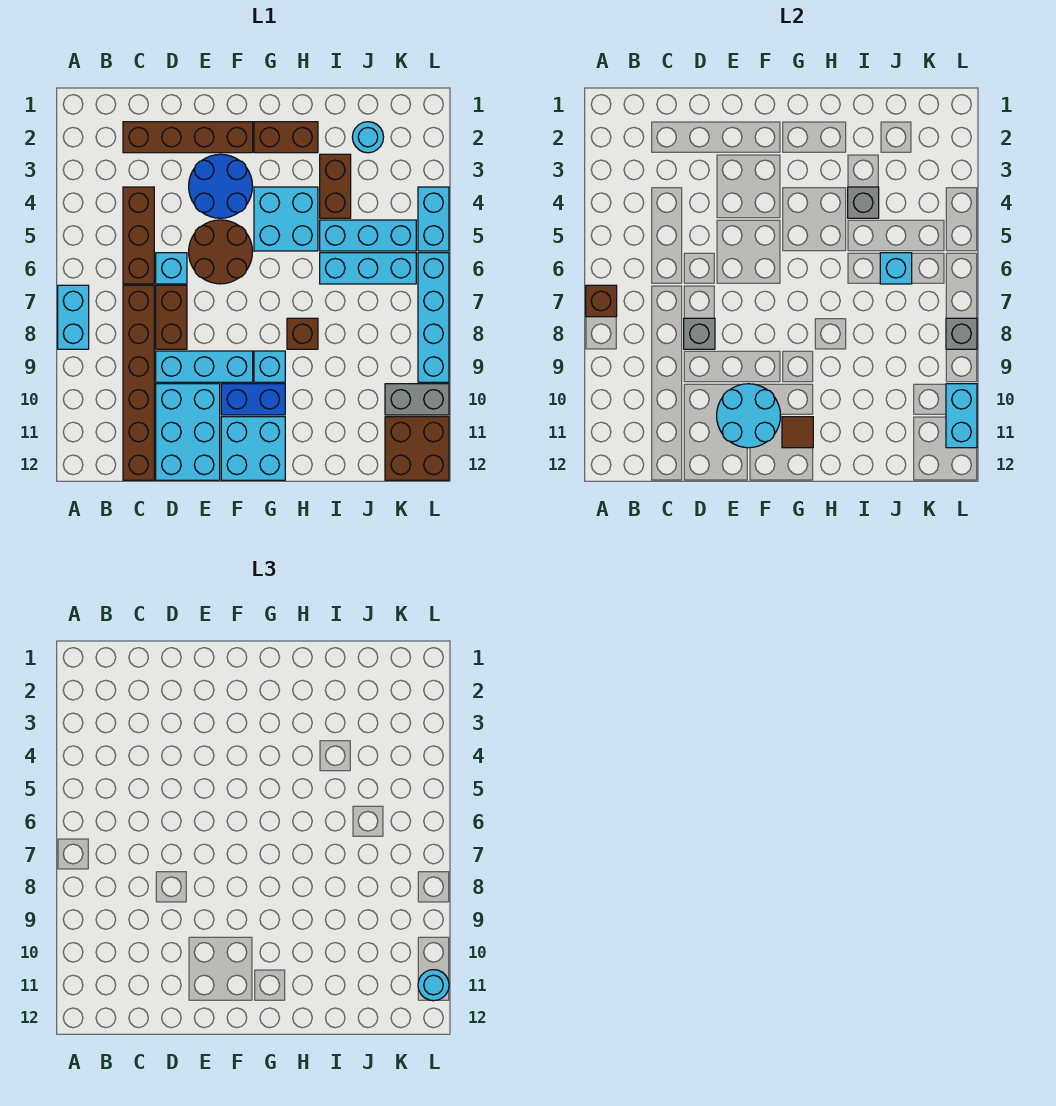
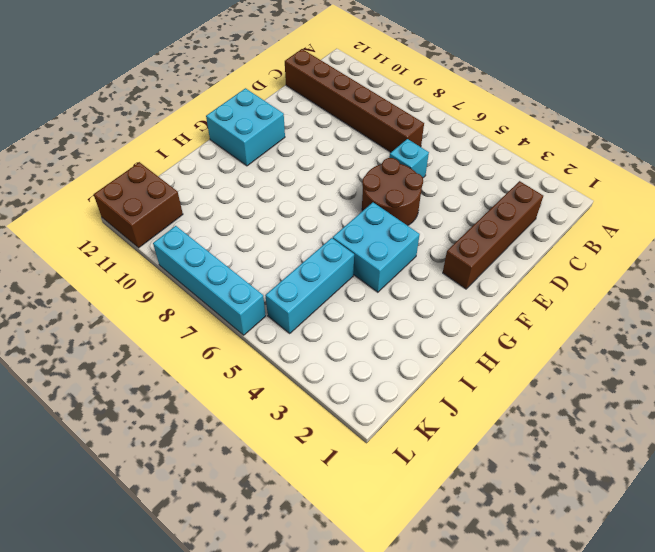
none -> cyan 1x2 brick [58,285,89,349]
none -> brown 1x3 brick [123,187,154,284]
none -> brown 1x2 brick [156,285,187,349]
none -> cyan 1x3 brick [156,351,253,382]

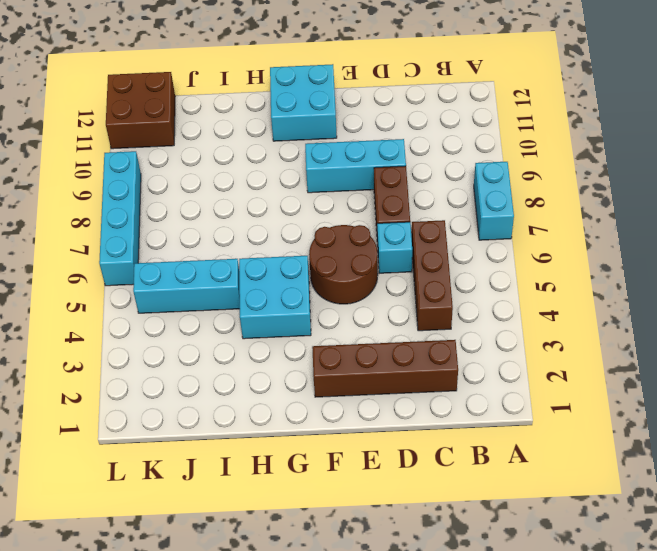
none -> brown 1x6 brick [123,285,154,480]
none -> cyan 2x3 brick [156,384,220,480]
none -> blue 2x2 round brick [189,154,253,218]
none -> blue 1x2 brick [221,384,285,415]

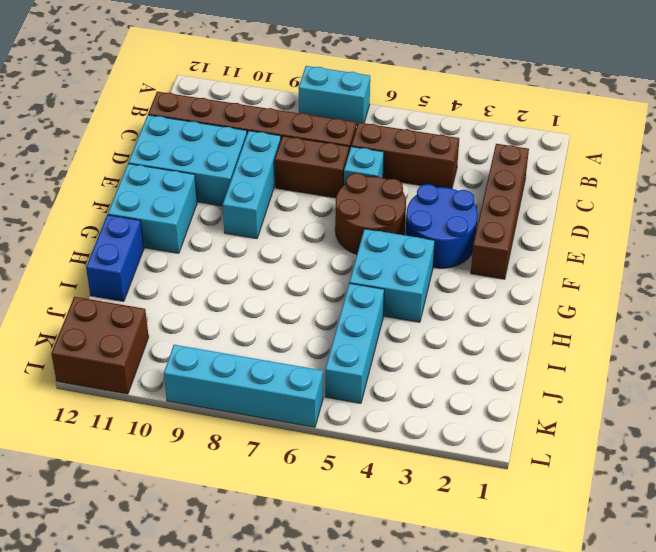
blue 1x2 brick [86,215,144,301] -> blue 1x2 brick moved to [221,384,285,415]
none -> brown 1x2 brick [254,122,318,153]
none -> cyan 1x1 brick [254,351,285,382]
none -> brown 1x1 brick [287,318,318,349]
none -> brown 1x2 brick [320,154,351,218]

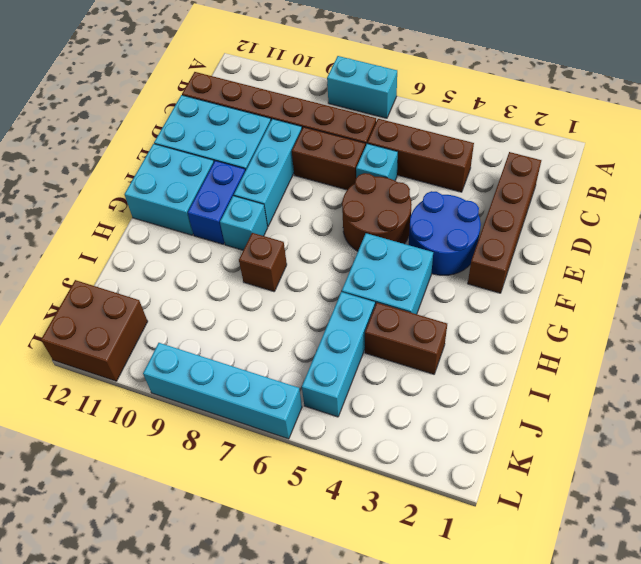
none -> brown 1x2 brick [254,122,318,153]
none -> cyan 1x3 brick [320,253,416,284]
none -> cyan 1x1 round brick [352,122,384,153]
none -> grey 1x2 brick [385,384,449,415]

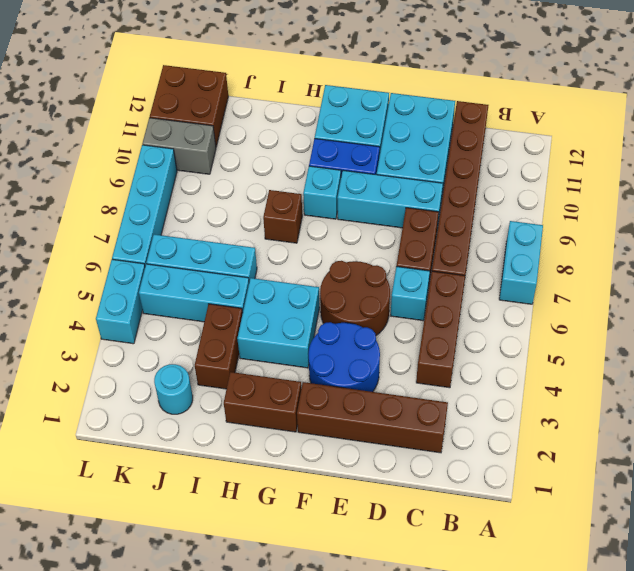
none -> brown 1x1 brick [586,285,617,317]
none -> grey 1x1 brick [684,318,715,349]
none -> cyan 2x2 round brick [717,384,781,448]
none -> brown 1x1 tile [782,417,813,448]

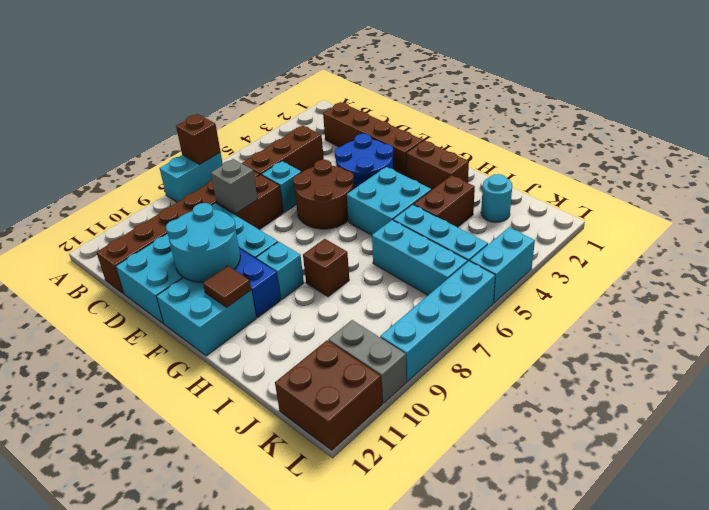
none -> grey 1x1 brick [848,187,879,218]
none -> cyan 1x1 brick [880,253,912,284]
none -> grey 1x1 brick [946,318,977,349]
none -> cyan 1x2 brick [946,384,977,448]

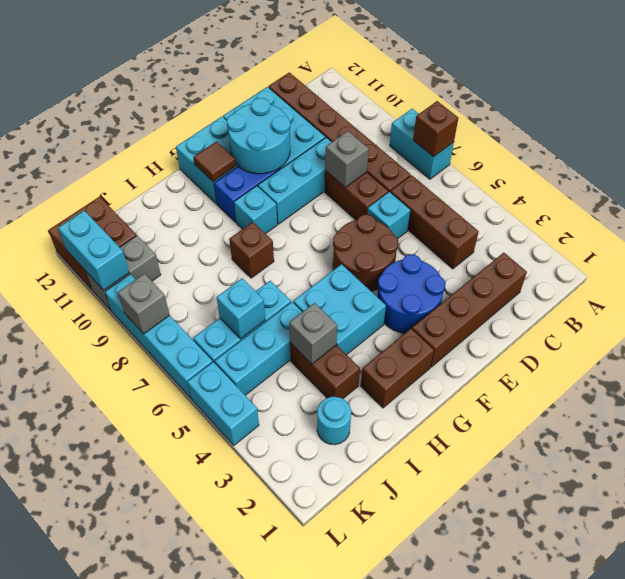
none -> cyan 1x1 round brick [418,970,449,1001]

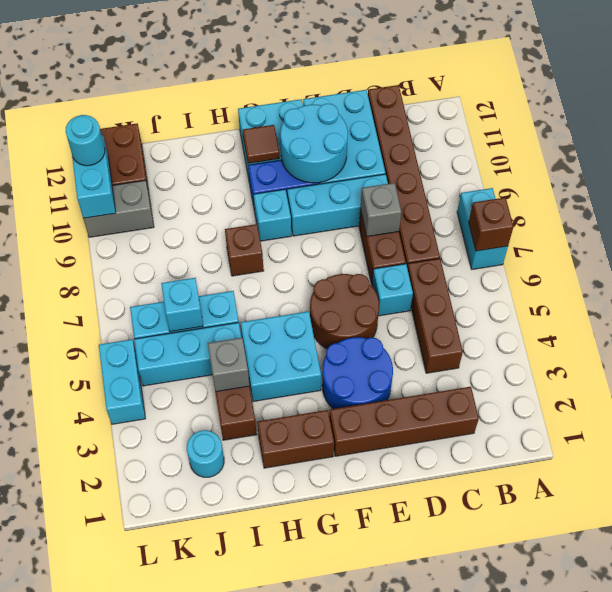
none -> cyan 1x4 brick [418,253,449,382]
none -> grey 1x1 brick [946,318,977,349]

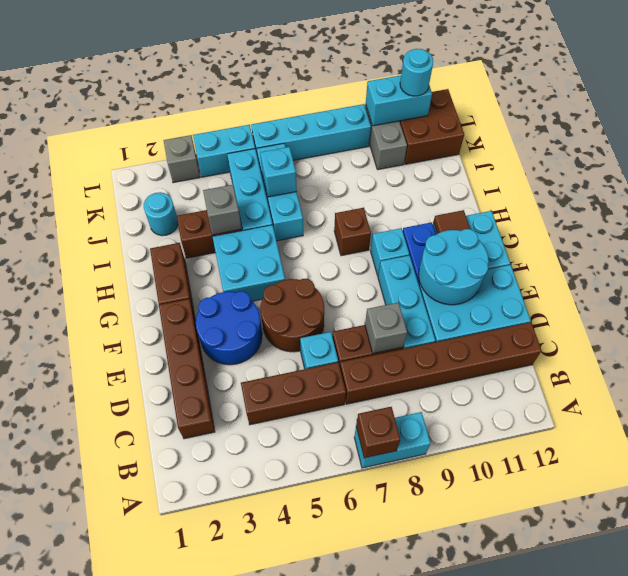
grey 1x1 brick [164,135,200,183] -> grey 1x1 brick moved to [946,318,977,349]

